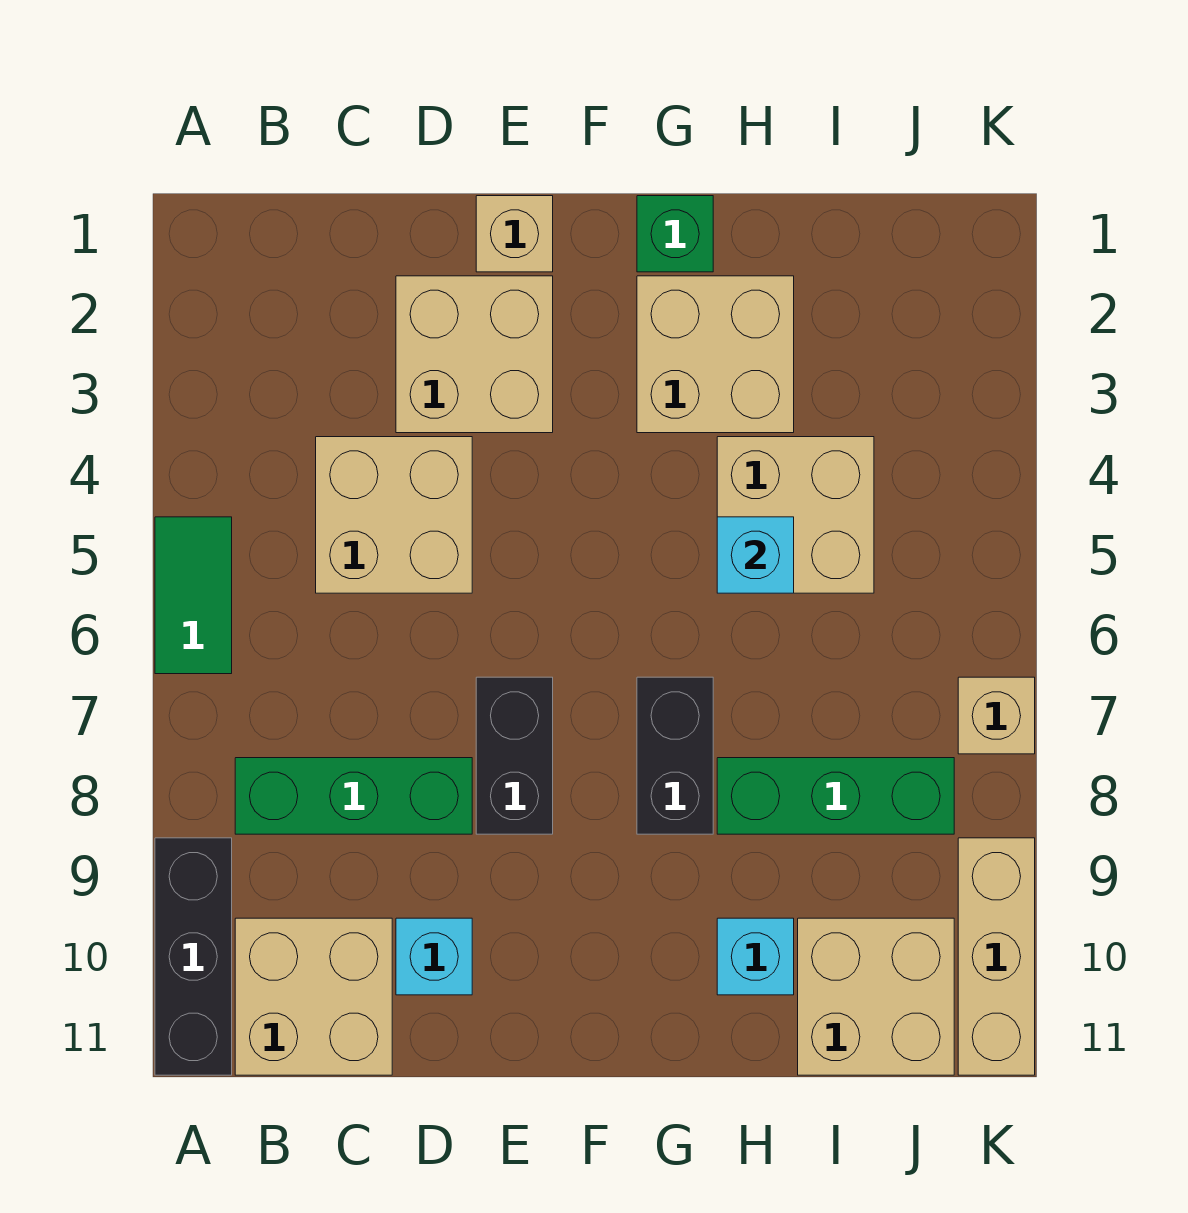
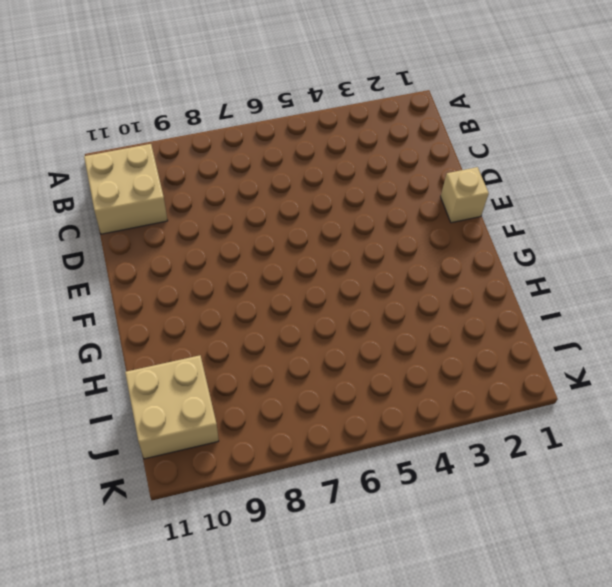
none -> green 1x2 tile [155,517,232,674]
none -> black 1x3 brick [155,838,232,1075]
none -> green 1x3 brick [235,758,472,834]

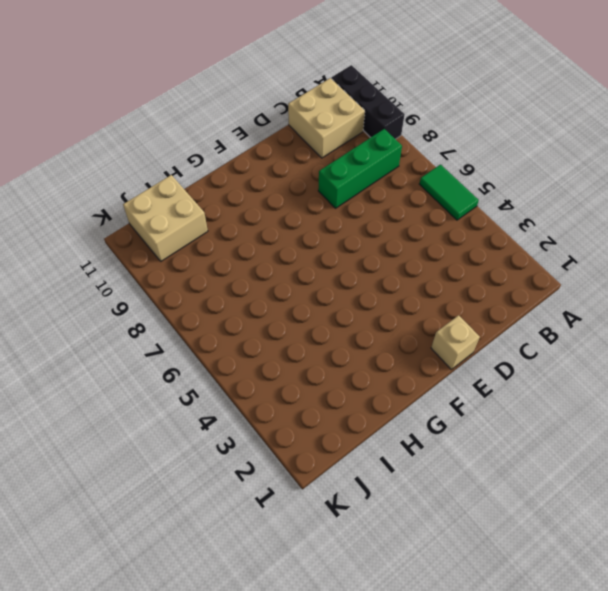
none -> tan 2x2 brick [316,437,472,593]
none -> tan 2x2 brick [396,276,553,433]
none -> cyan 1x1 brick [396,918,472,995]

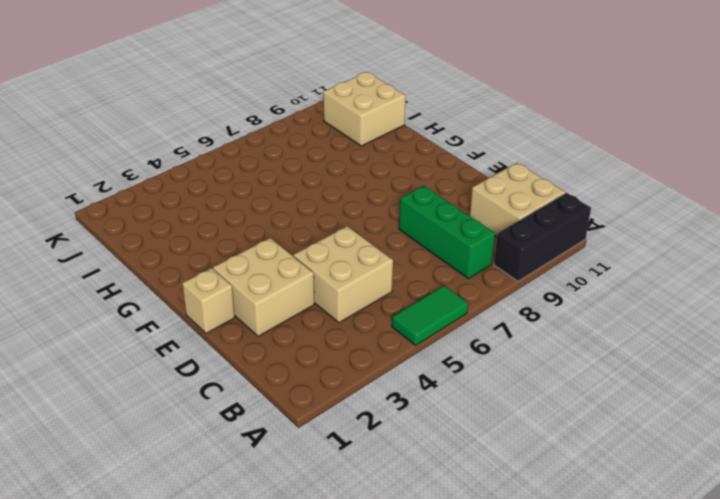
none -> cyan 1x1 brick [396,918,472,995]
none -> black 1x2 brick [476,677,553,834]
none -> green 1x1 brick [637,196,713,272]

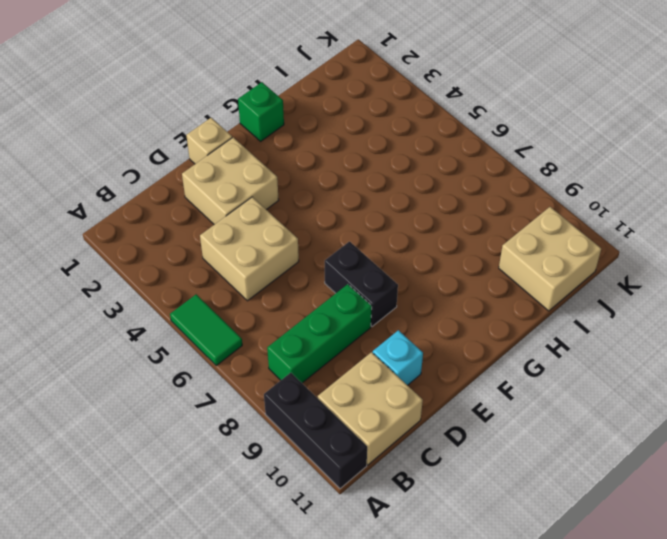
none -> tan 2x2 brick [637,276,794,433]
none -> black 1x2 brick [637,677,713,834]
none -> tan 2x2 brick [717,437,874,593]

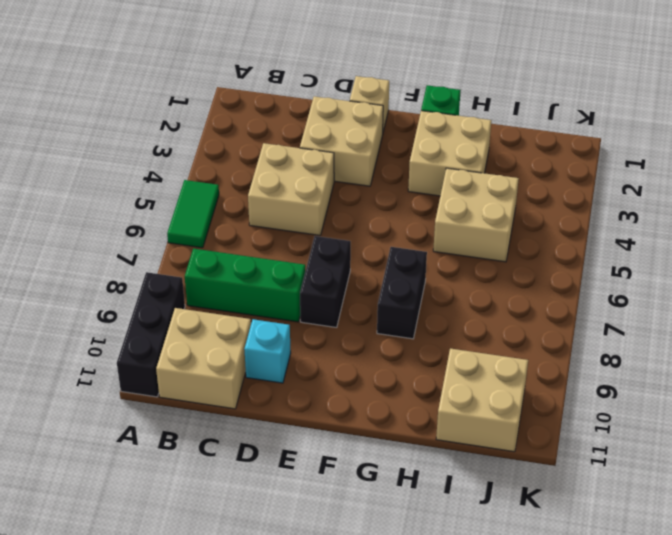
none -> green 1x3 brick [717,758,954,834]
none -> cyan 1x1 brick [717,918,794,995]
none -> tan 1x1 brick [958,677,1035,754]

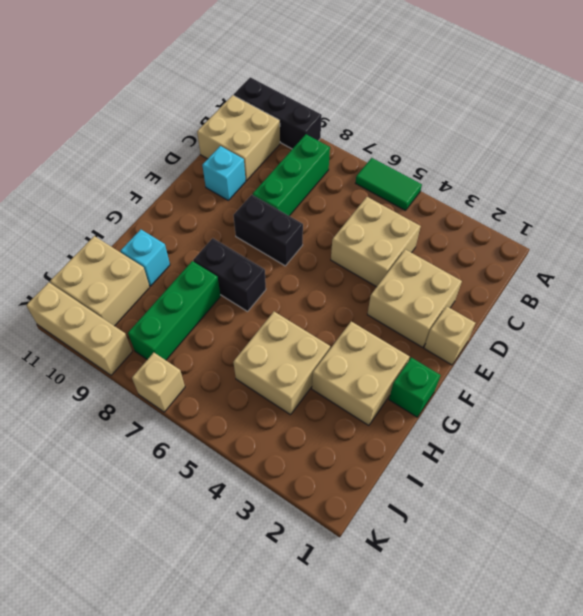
none -> cyan 1x1 brick [717,517,794,593]

